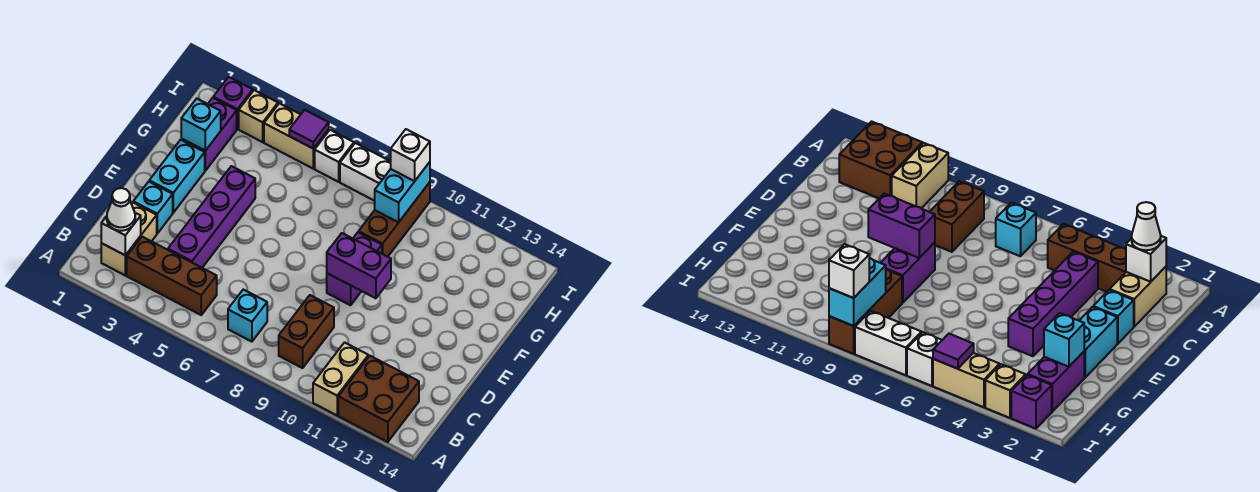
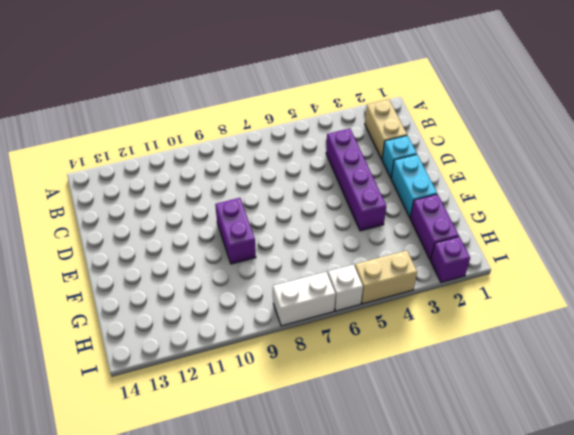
none -> tan 1x2 brick [313,343,368,415]
none -> brown 2x2 brick [338,356,419,442]
none -> brown 1x3 brick [127,237,217,315]

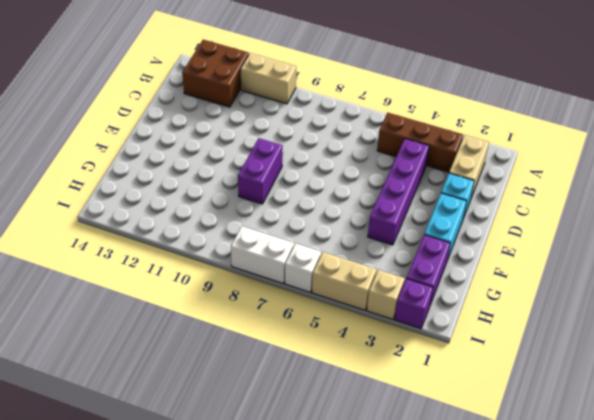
tan 1x2 brick [240,53,296,104] -> tan 1x2 brick turned to [313,343,368,415]
none -> cyan 1x1 brick [228,290,267,342]
none -> brown 1x2 brick [279,295,334,368]
none -> brown 1x3 brick [359,182,430,257]

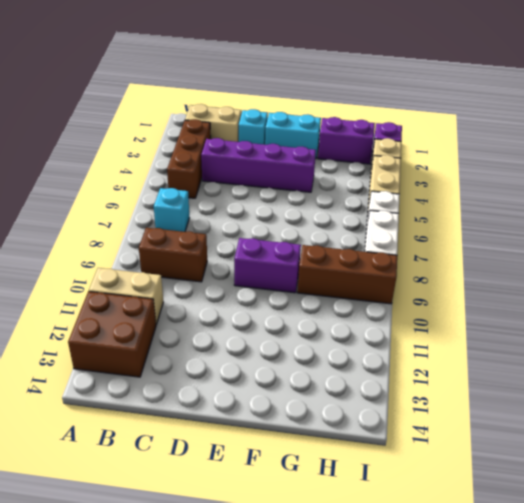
none -> white 1x1 brick [101,213,141,255]
none -> purple 1x2 brick [327,233,391,298]
none -> cyan 1x1 brick [181,99,221,151]

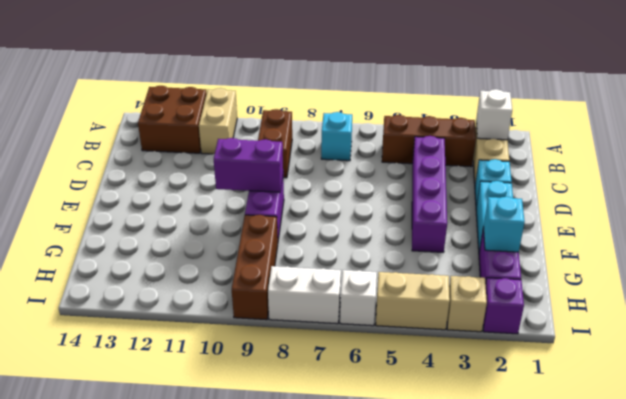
none -> cyan 1x2 brick [375,162,430,222]
none -> purple 1x1 tile [289,110,329,148]
none -> white 1x1 cone [107,188,135,231]

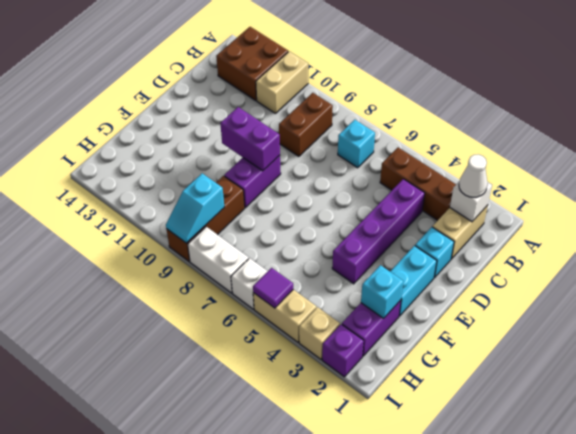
cyan 1x2 slope [166,173,224,243] -> cyan 1x2 brick [375,162,430,222]
none -> white 1x1 brick [391,129,430,181]

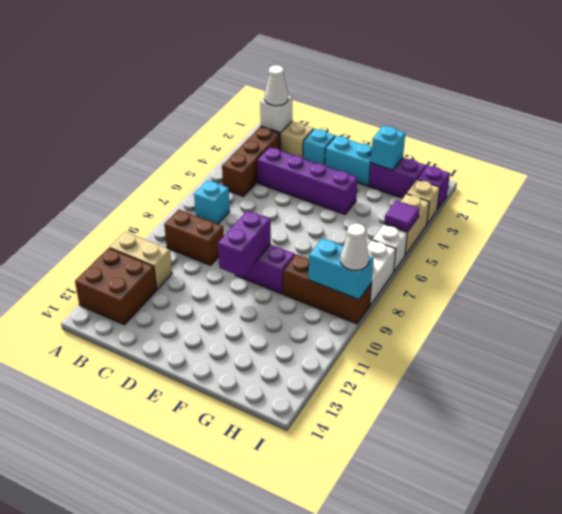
white 1x1 cone [341,223,369,270] -> white 1x1 brick [391,129,430,181]

